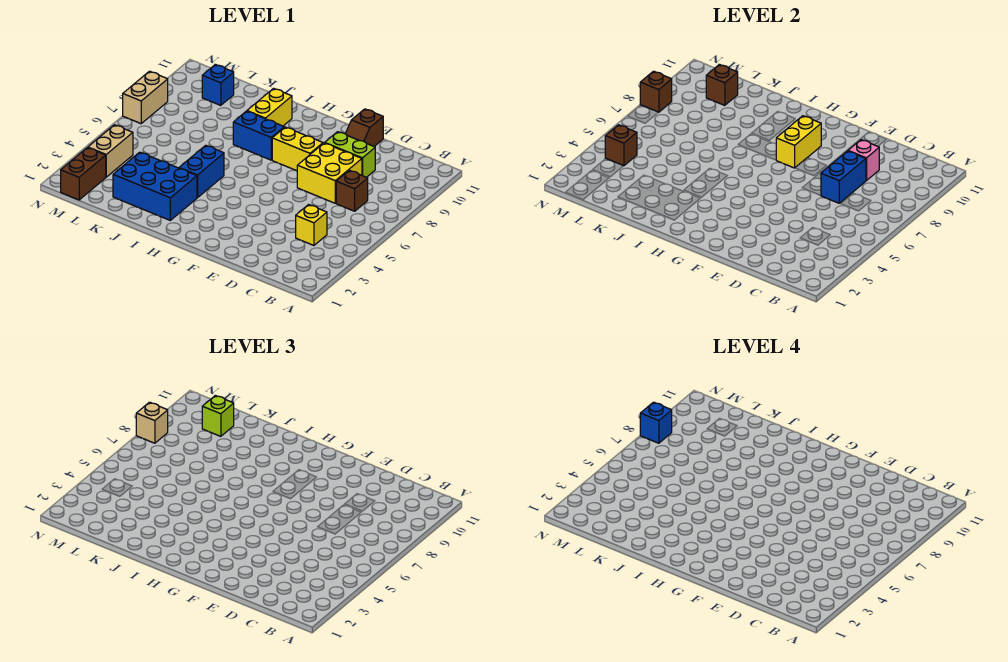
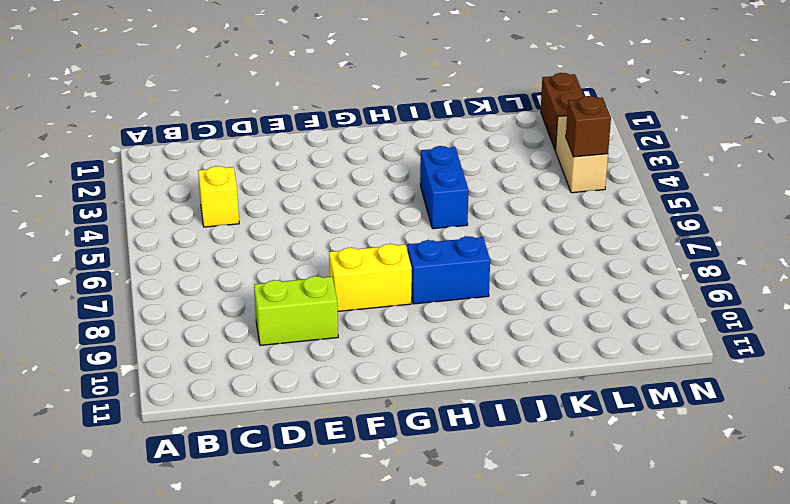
none -> brown 1x1 brick [336,170,368,211]
none -> yellow 2x2 brick [297,143,362,203]
none -> brown 1x2 slope [345,109,383,147]

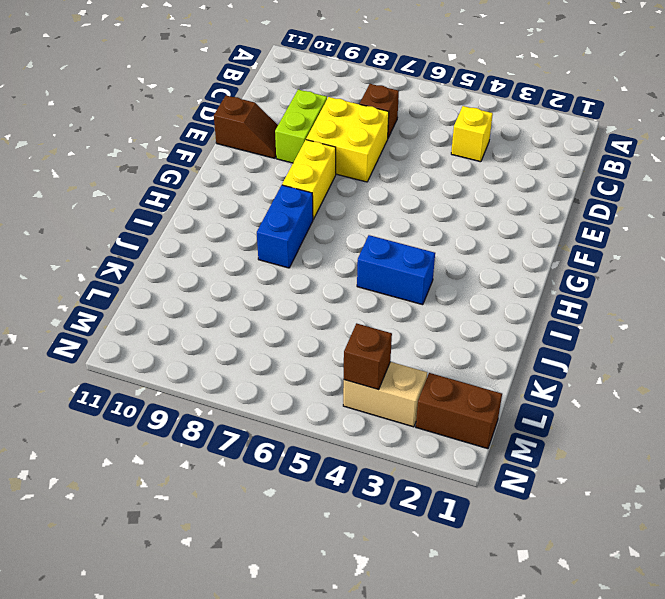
none -> blue 2x3 brick [113,152,197,220]
none -> yellow 1x2 brick [247,88,292,126]
none -> blue 1x1 brick [202,64,234,105]

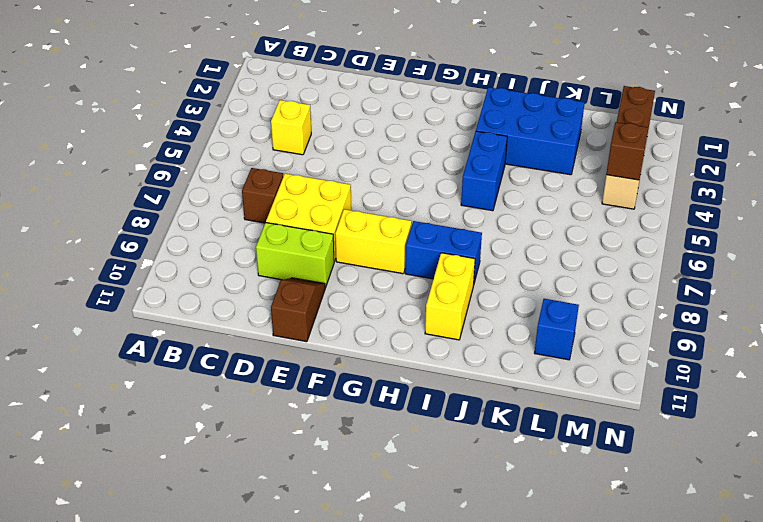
none -> tan 1x2 brick [123,71,168,124]
none -> blue 1x2 brick [821,151,866,203]
none -> pink 1x1 brick [848,140,879,181]

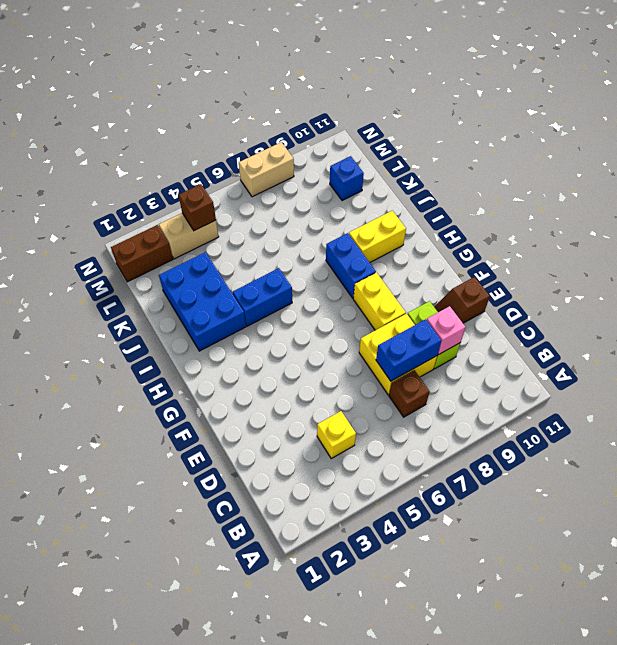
none -> yellow 1x2 brick [776,116,821,168]
none -> brown 1x1 brick [706,64,738,105]
none -> brown 1x1 brick [640,71,672,112]

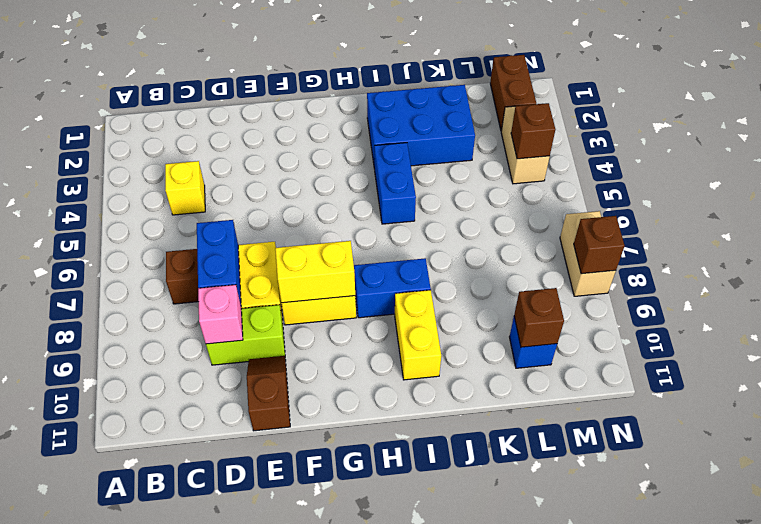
yellow 1x2 brick [275,241,355,303] -> yellow 1x2 brick turned to [776,116,821,168]
none -> lime 1x1 brick [202,395,234,436]
none -> tan 1x1 brick [136,402,168,443]
none -> blue 1x1 brick [640,402,672,443]

